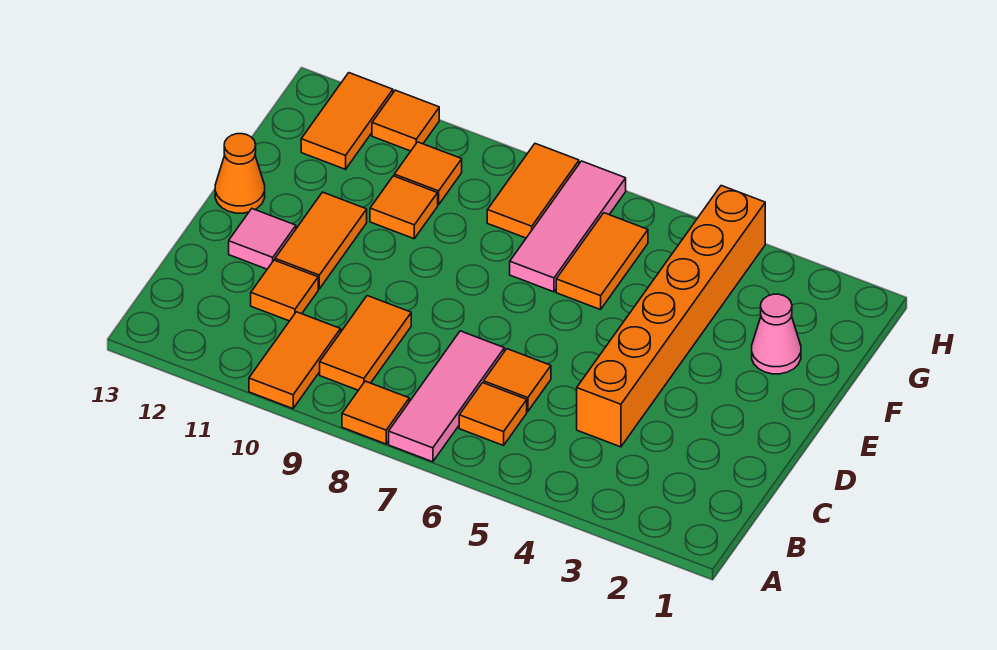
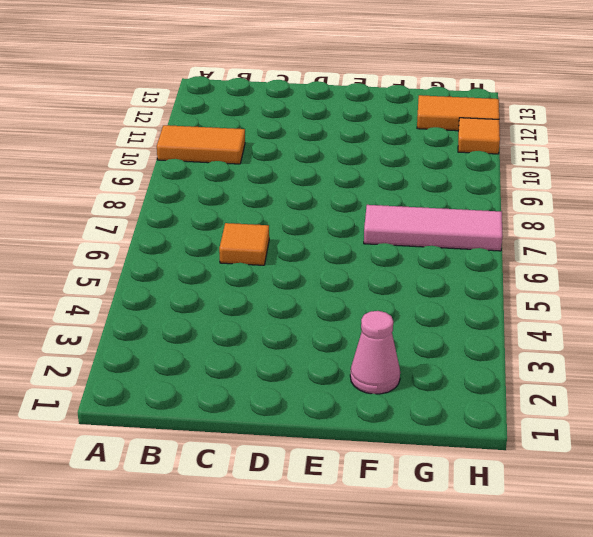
none -> pink 1x3 tile [389,331,504,462]
none -> orange 1x1 tile [342,381,409,444]
none -> orange 1x1 tile [459,383,527,445]

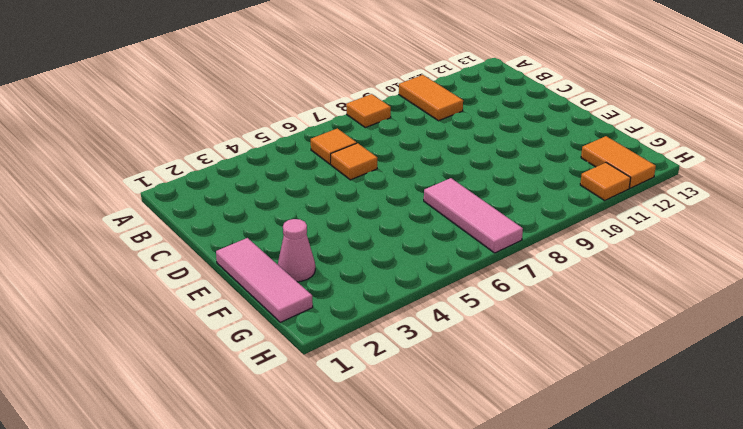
pink 1x3 tile [216,238,313,322] -> pink 1x3 tile moved to [389,331,504,462]
none -> orange 1x2 tile [320,296,411,390]
none -> orange 1x6 brick [577,186,765,447]
none -> orange 1x1 tile [251,260,318,321]

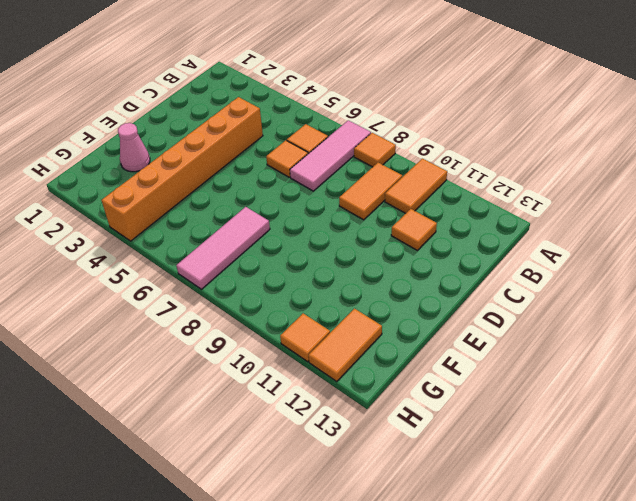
none -> orange 1x2 tile [275,192,367,289]
none -> pink 1x1 tile [229,209,296,269]
none -> orange 1x1 cone [215,134,265,213]

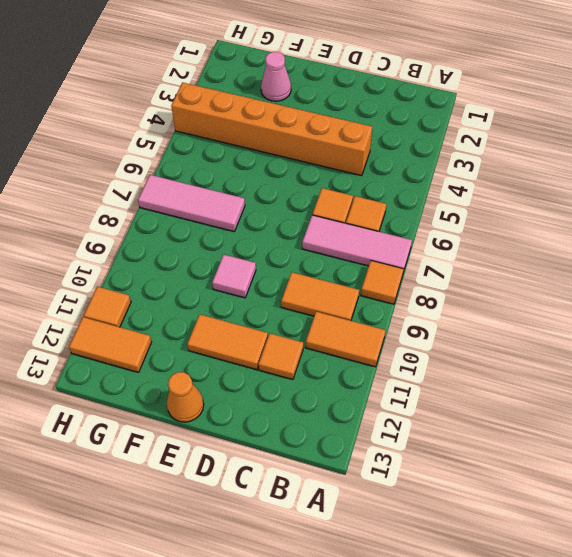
pink 1x1 tile [212,255,256,298] -> pink 1x1 tile moved to [229,209,296,269]
none -> orange 1x2 tile [556,213,648,310]
none -> orange 1x1 tile [370,176,438,239]
none -> orange 1x2 tile [487,144,579,238]

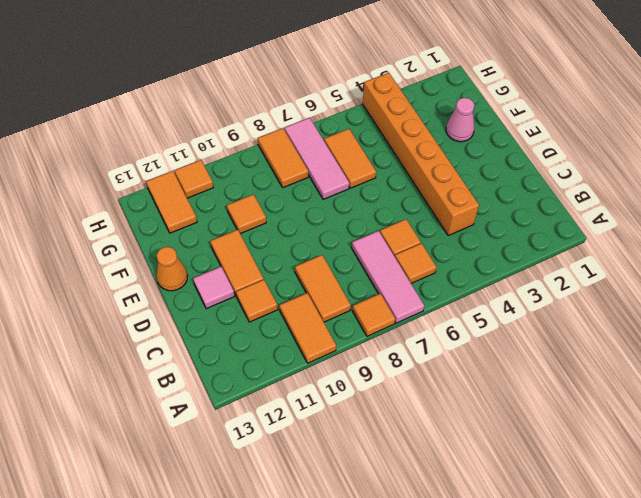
none -> orange 1x1 tile [394,142,462,205]

